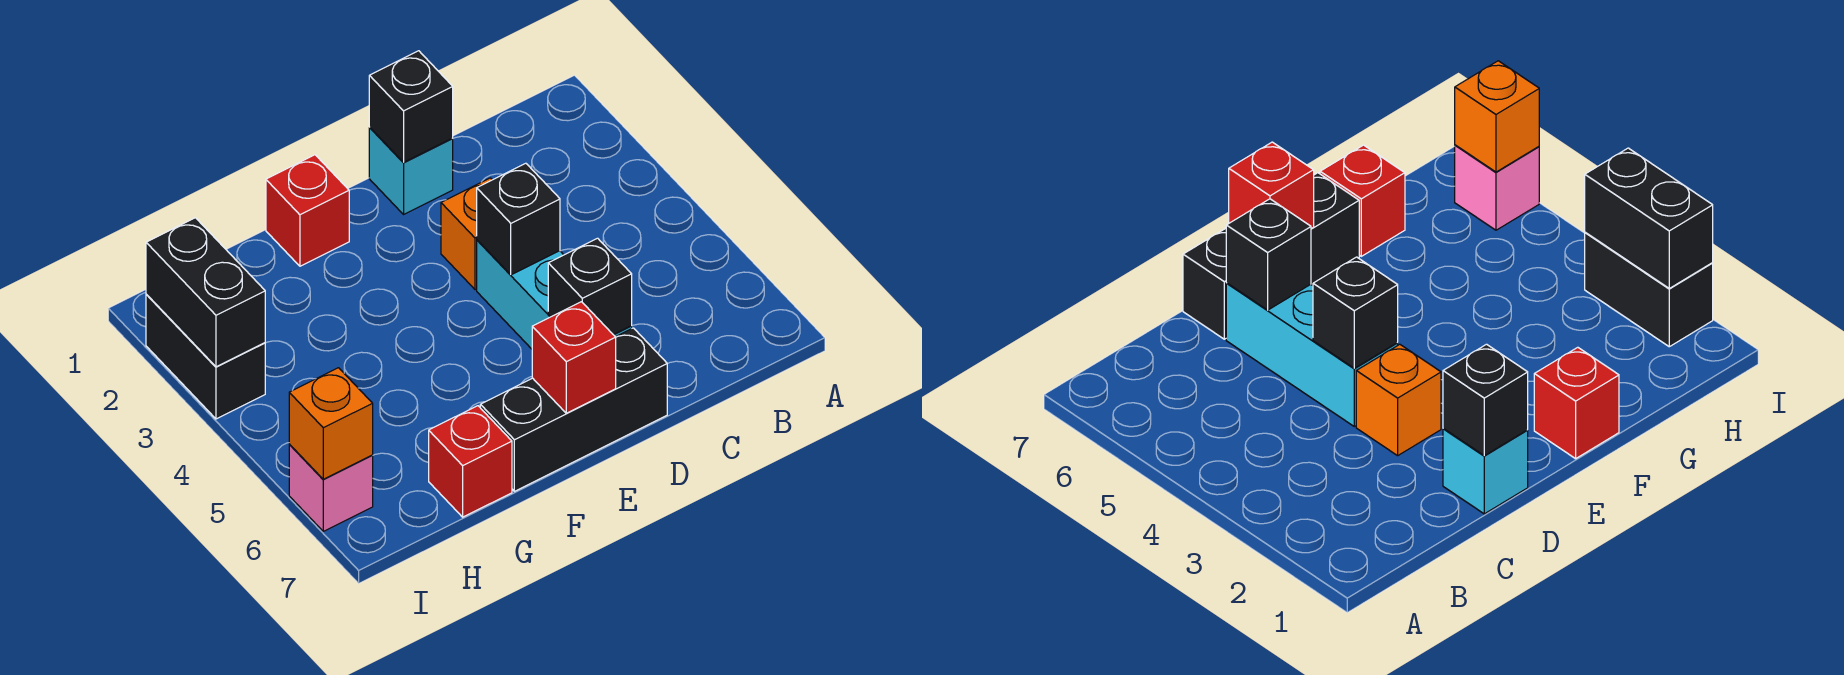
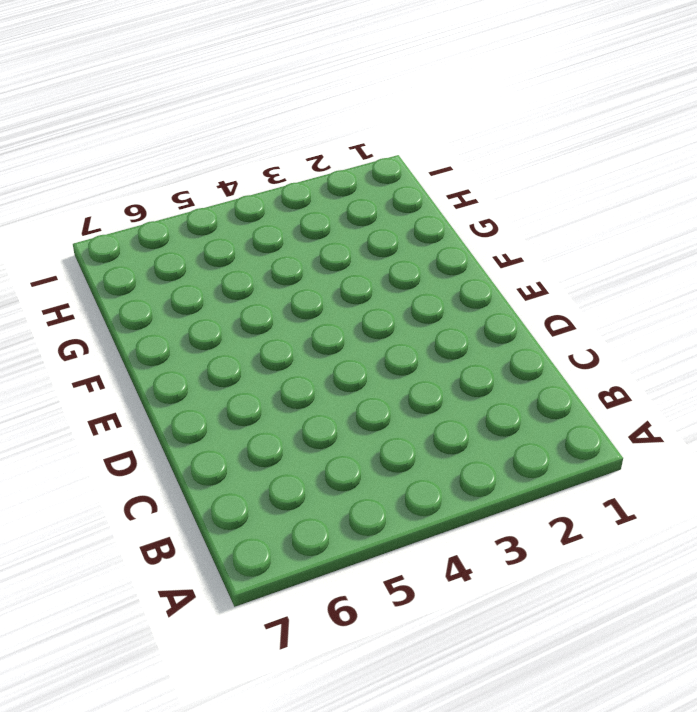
none -> cyan 1x1 brick [369,128,453,214]
none -> orange 1x1 brick [441,178,492,290]
none -> cyan 1x3 brick [477,240,632,349]

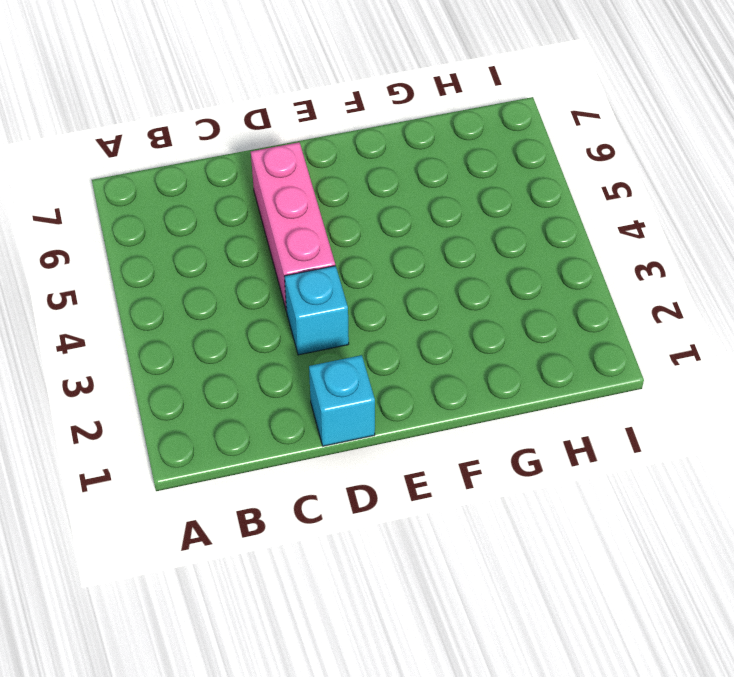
cyan 1x1 brick [285,266,349,355] -> orange 1x1 brick [441,178,492,290]
pink 1x3 brick [251,142,335,311] -> cyan 1x3 brick [477,240,632,349]
none -> black 1x3 brick [480,328,667,491]
none -> red 1x1 brick [266,155,349,266]
none -> red 1x1 brick [429,406,512,517]

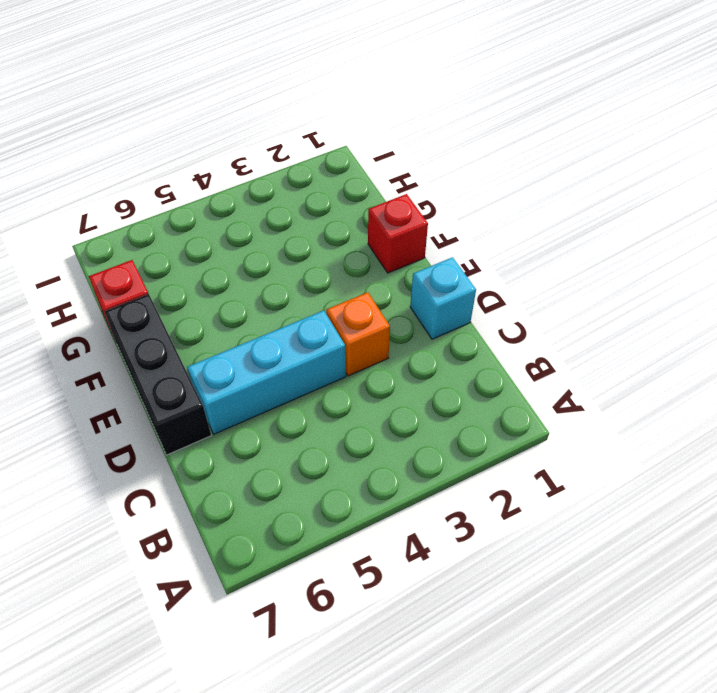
none -> black 1x2 brick [146,295,265,419]
none -> pink 1x1 brick [289,445,373,531]
none -> black 1x1 brick [369,51,453,162]

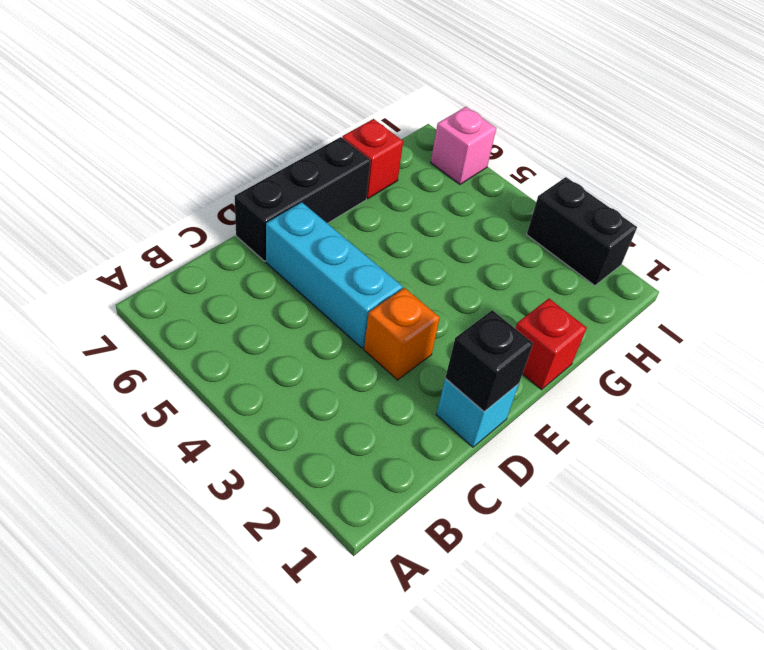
none -> black 1x1 brick [477,163,560,275]
none -> black 1x1 brick [548,238,632,335]
none -> red 1x1 brick [532,302,616,413]

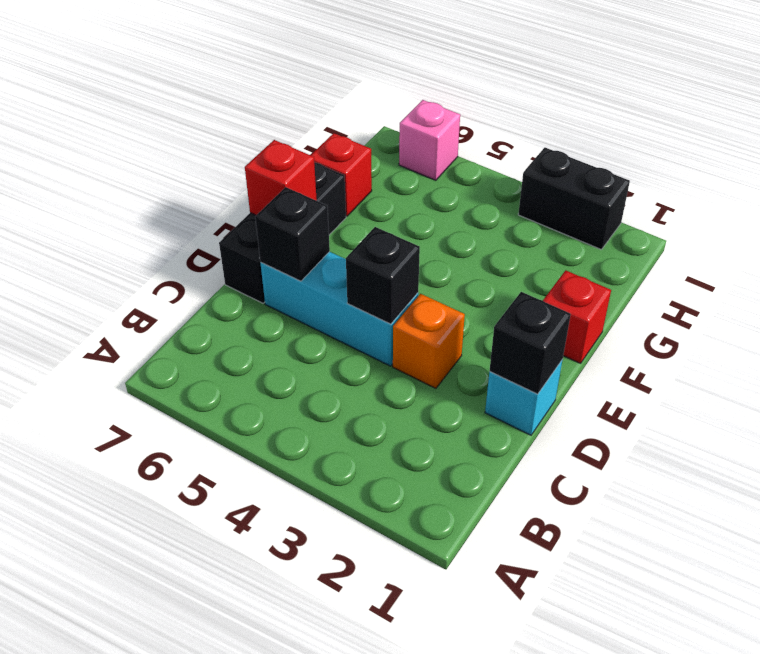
none -> black 1x2 brick [146,218,265,367]
none -> orange 1x1 brick [289,368,373,479]

